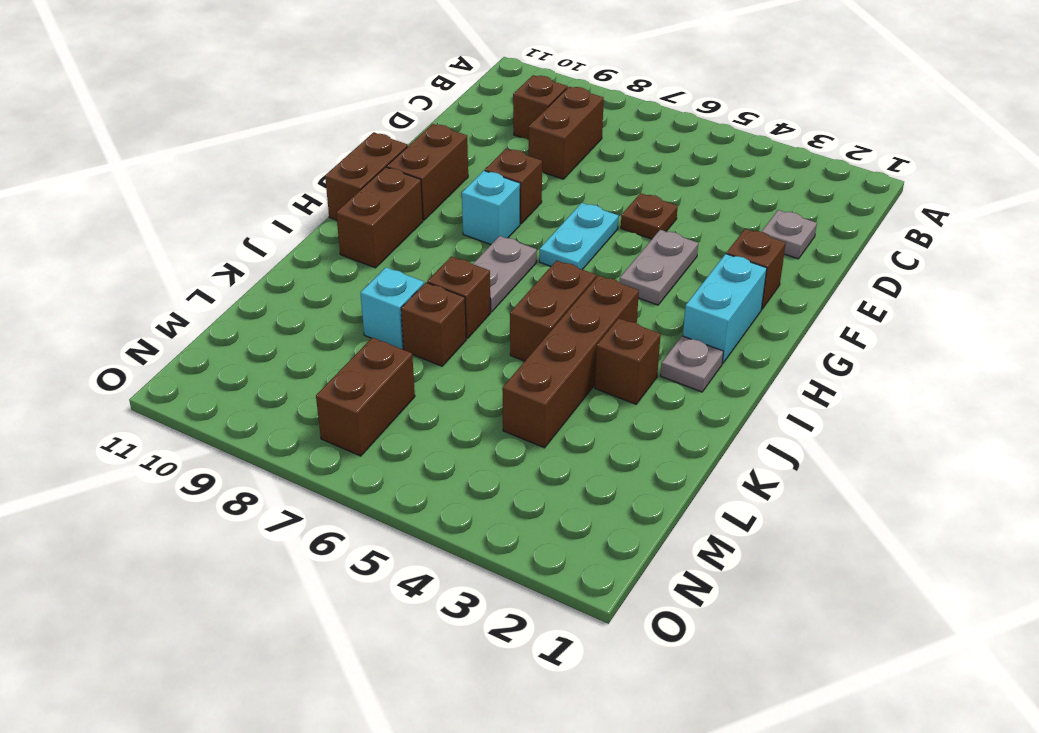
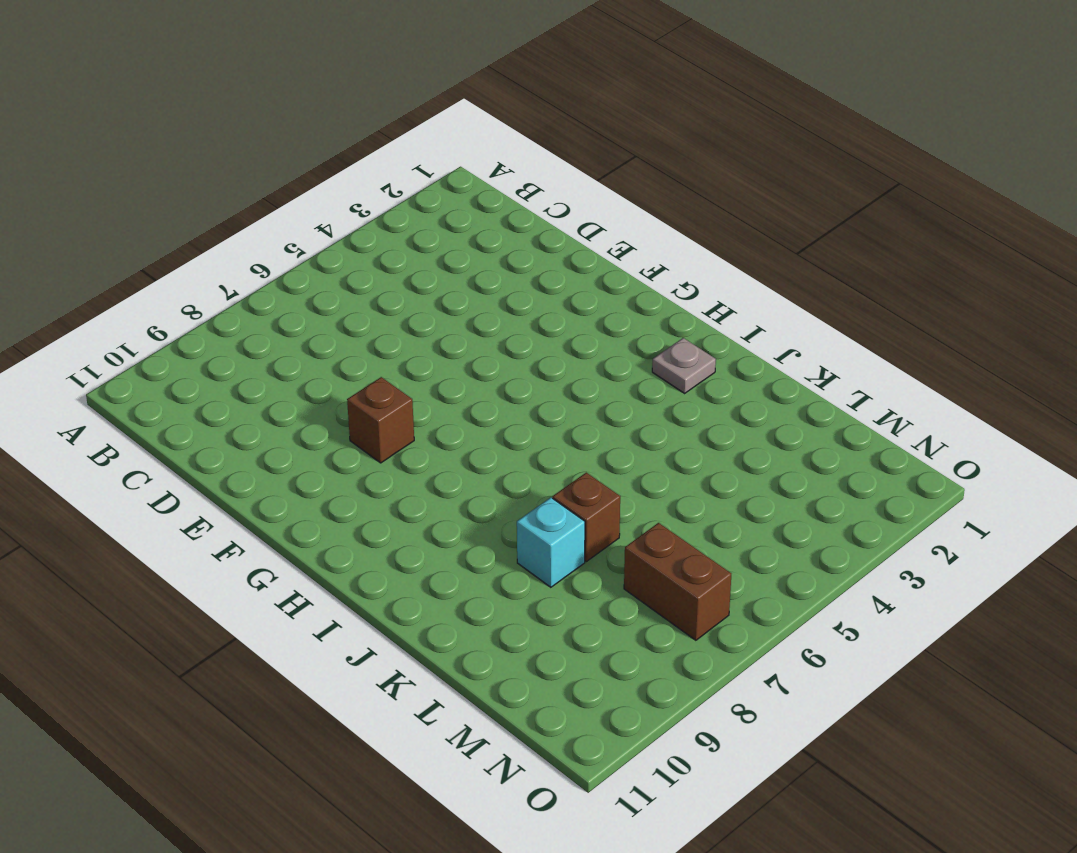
none -> brown 1x2 brick [529,87,604,179]
none -> brown 1x1 brick [513,75,567,140]
none -> grey 1x1 plate [762,210,817,259]

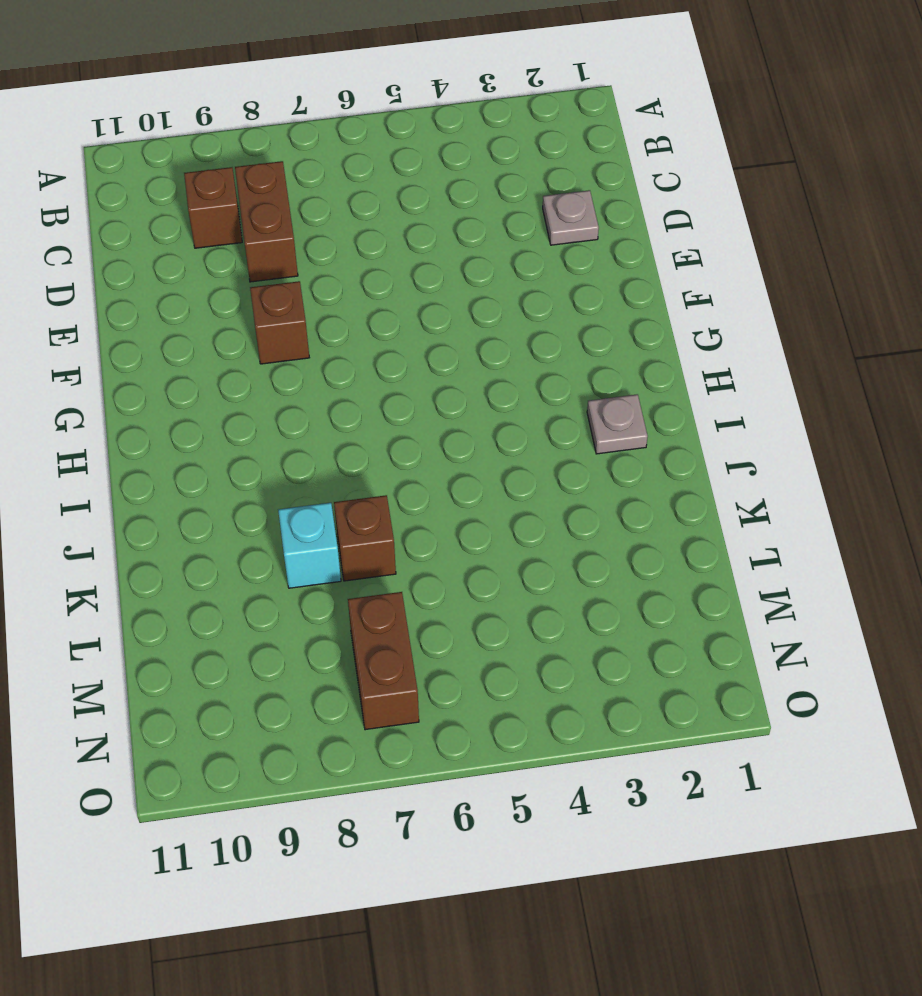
none -> brown 1x1 plate [621,193,678,239]
none -> brown 1x1 brick [726,229,786,309]
none -> grey 1x2 plate [620,230,698,305]

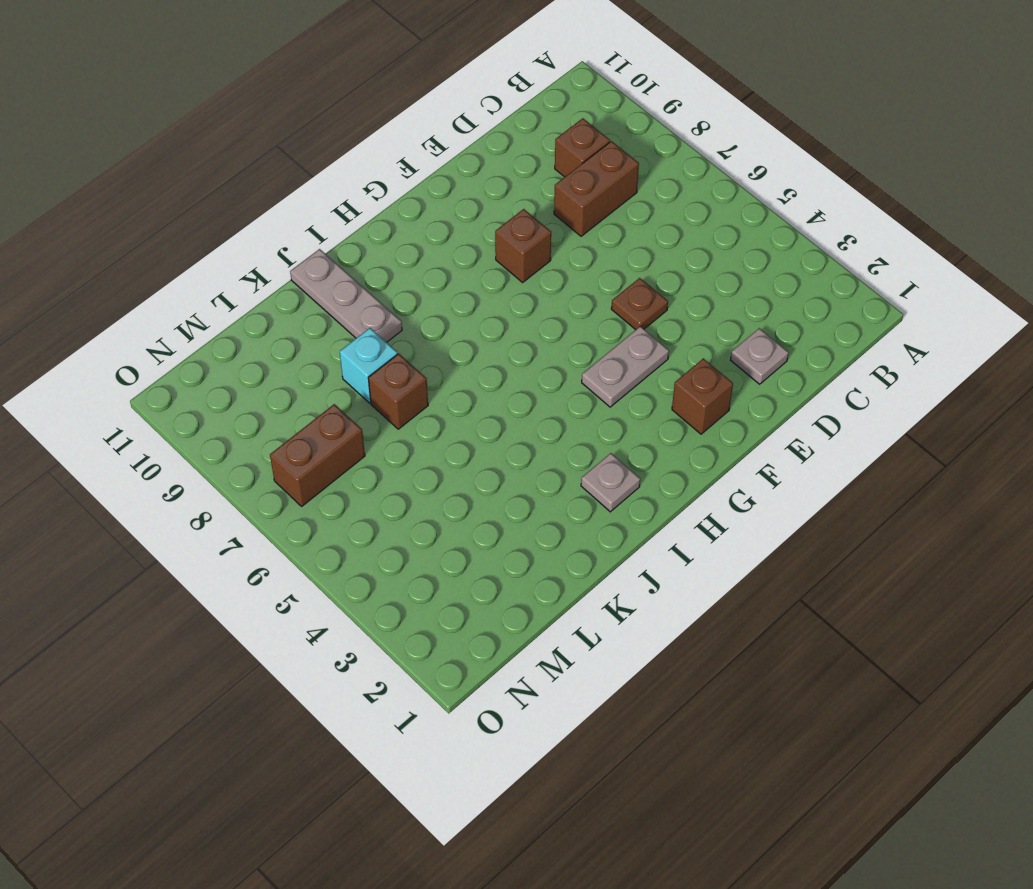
grey 1x3 plate [290,249,402,342] -> none
none -> cyan 1x2 plate [539,203,619,270]
none -> brown 1x2 brick [387,124,468,220]
none -> cyan 1x2 brick [683,254,767,363]

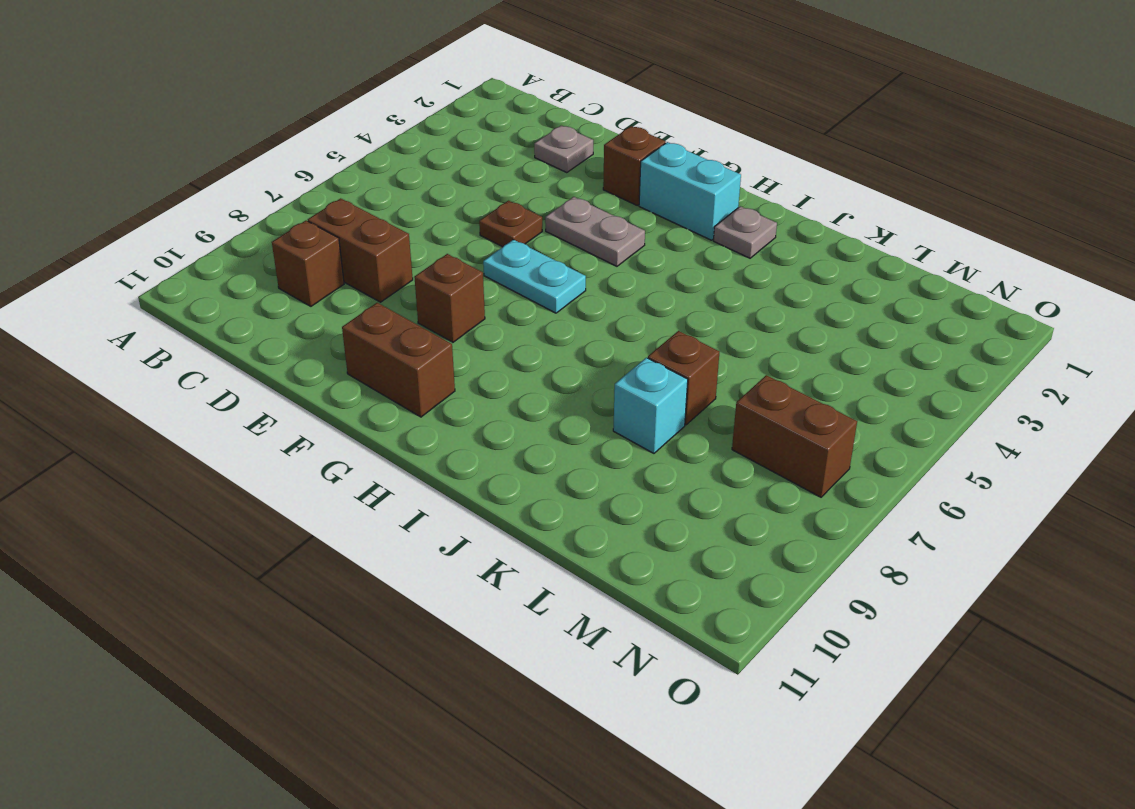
none -> cyan 1x1 brick [462,171,520,245]
none -> brown 1x2 brick [325,133,408,220]
none -> grey 1x2 plate [473,236,537,312]

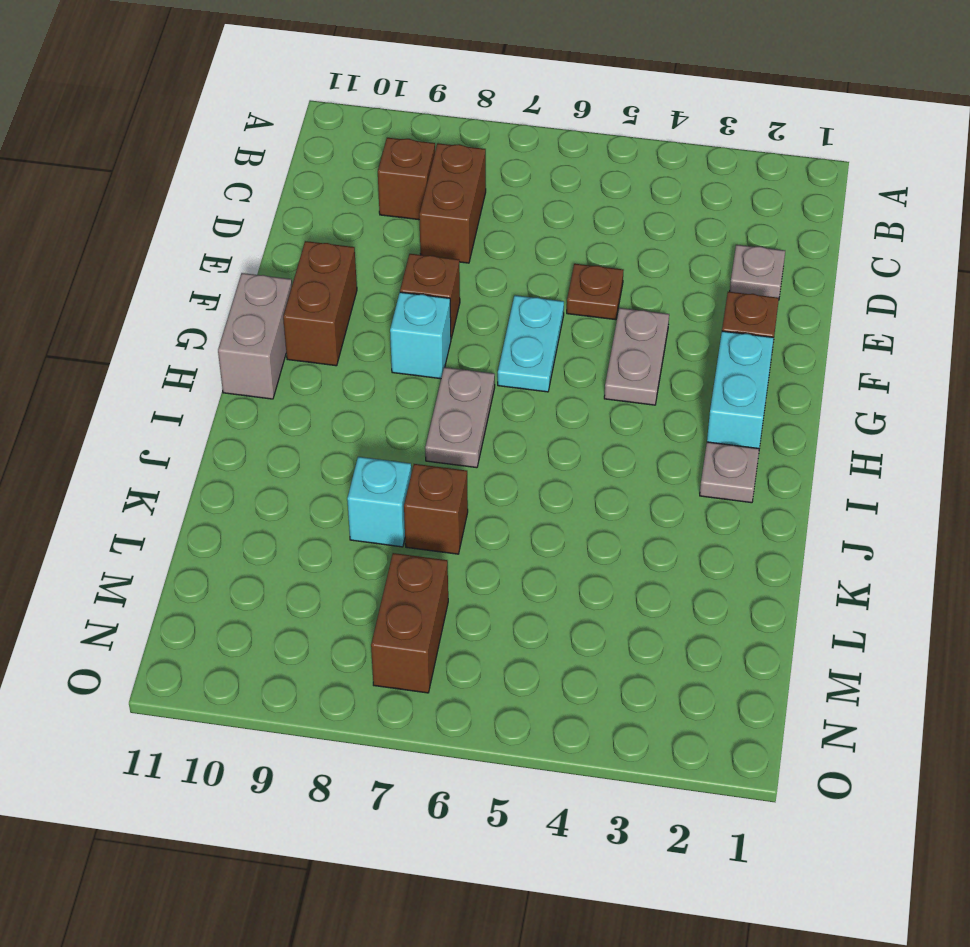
grey 1x2 brick [218,273,292,399] -> brown 1x2 brick [325,133,408,220]
none -> brown 1x2 brick [336,167,423,268]
none -> brown 1x4 brick [502,276,639,448]
none -> brown 1x2 brick [510,260,596,361]

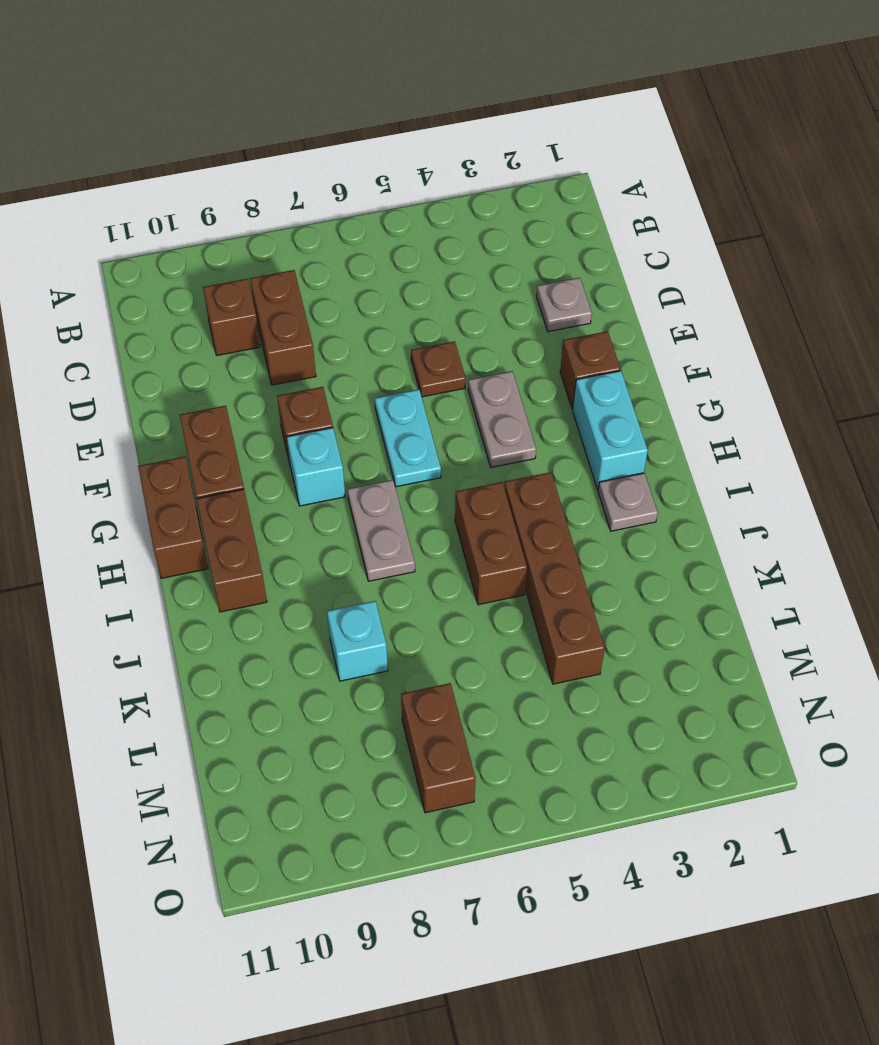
none -> brown 1x1 brick [595,318,661,404]
none -> brown 1x1 brick [427,256,491,338]
none -> brown 1x1 brick [401,282,466,366]

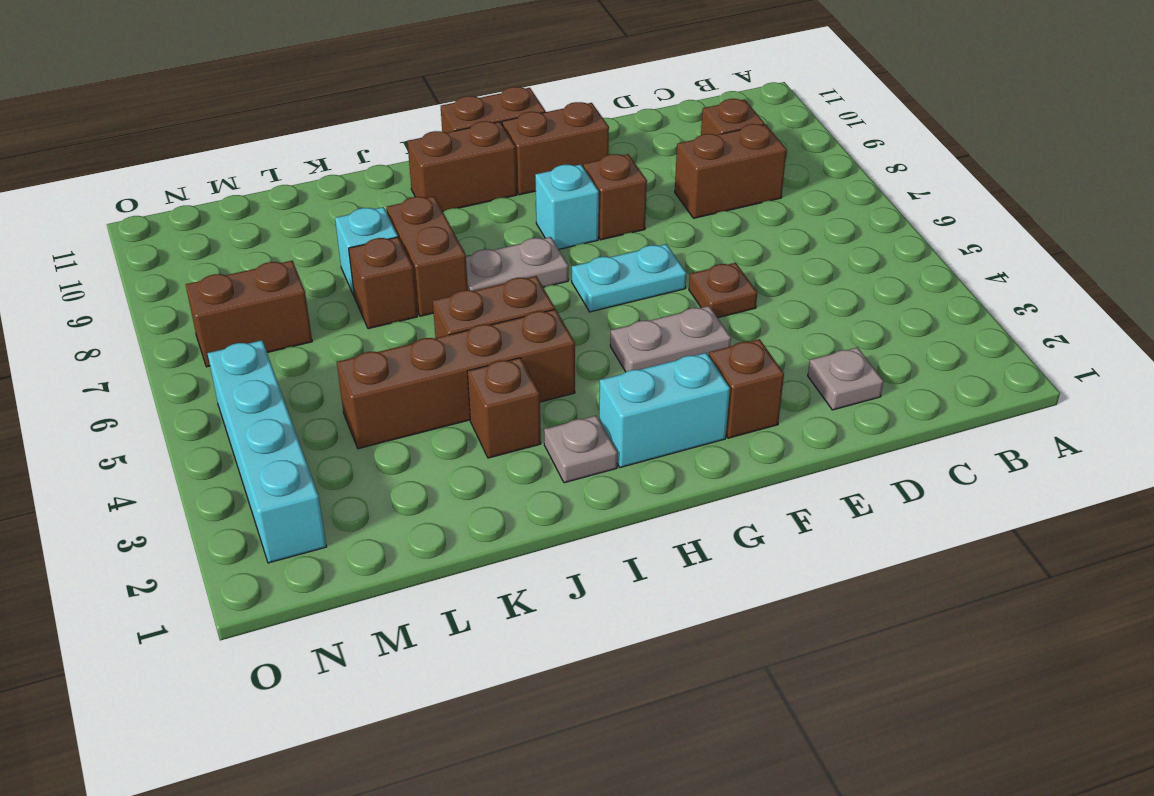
brown 1x2 brick [386,196,468,316] -> brown 1x1 brick [427,256,491,338]
cyan 1x4 brick [207,340,327,563] -> none

